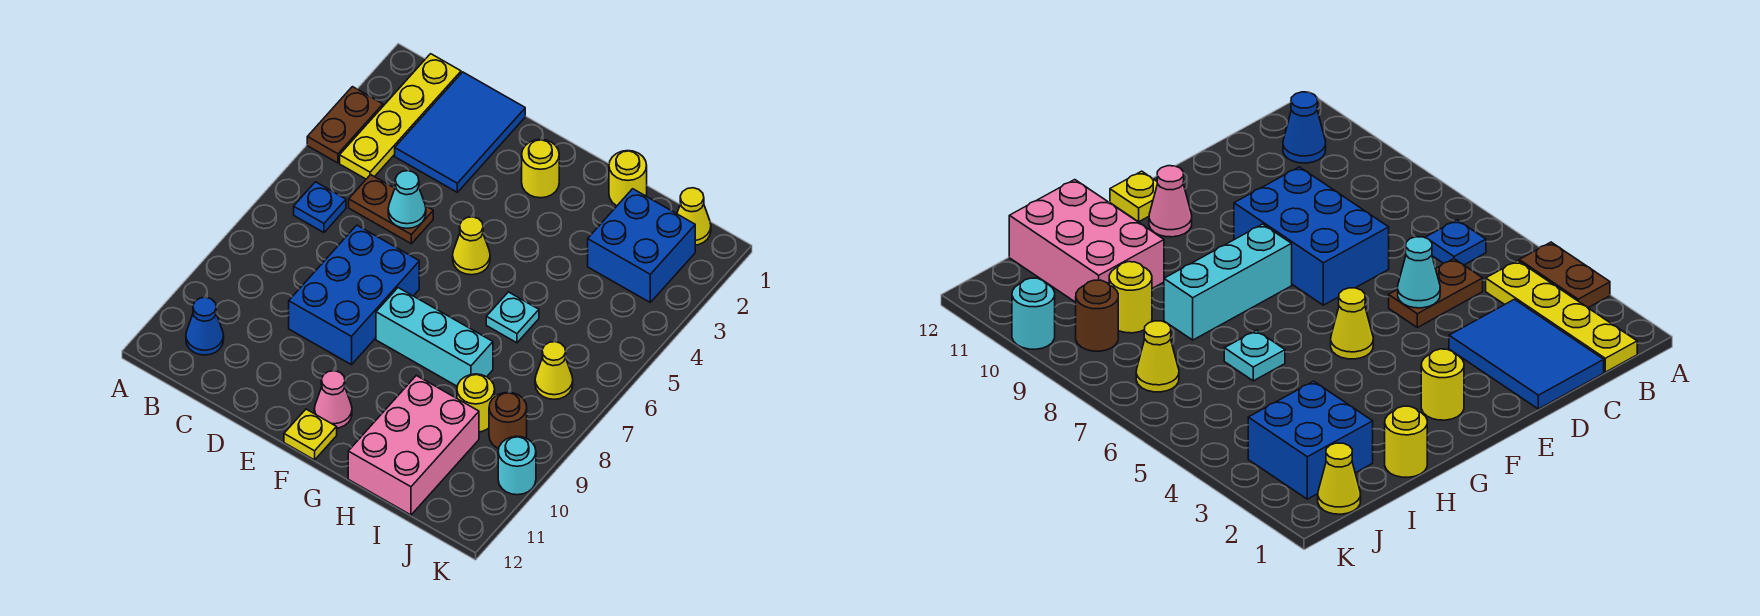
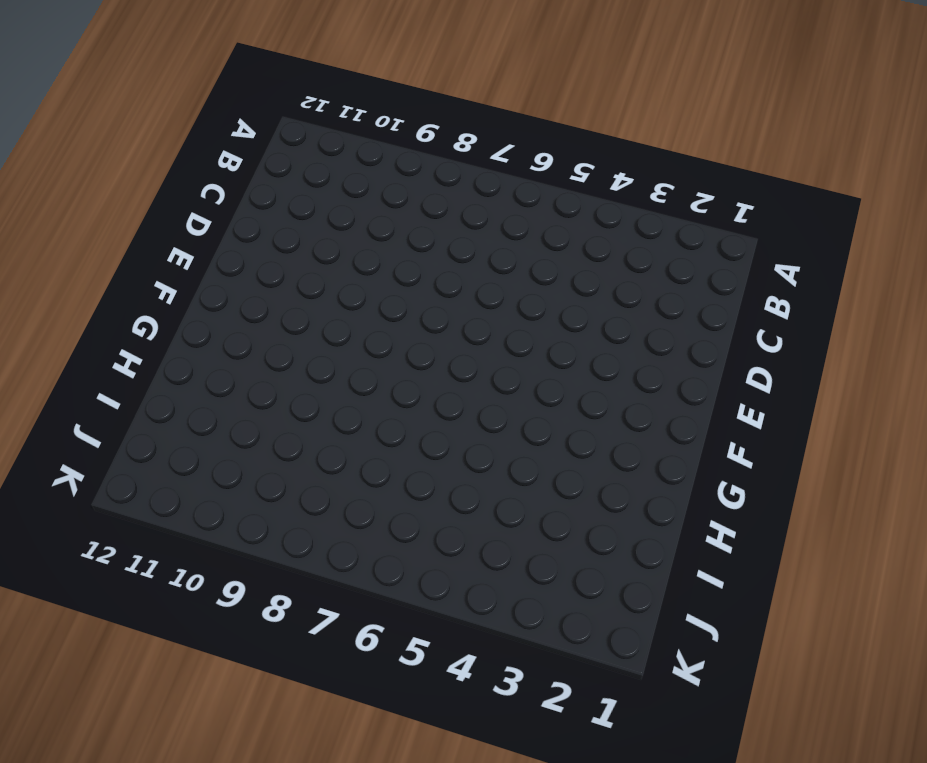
none -> brown 1x2 plate [307,87,383,163]
none -> yellow 1x4 plate [340,54,461,179]
none -> blue 1x1 plate [294,182,346,233]

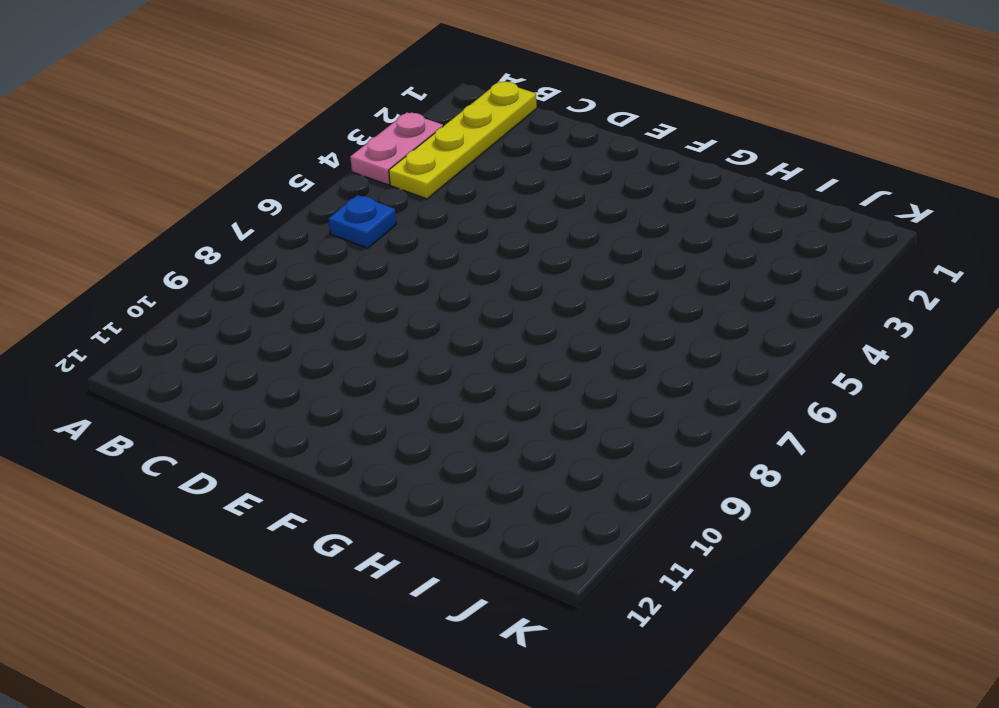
pink 1x2 plate [350,112,443,185] -> brown 1x2 plate [307,87,383,163]
none -> blue 1x1 cone [186,297,224,355]
none -> blue 2x3 tile [395,72,525,192]
none -> brown 1x2 plate [349,175,433,244]

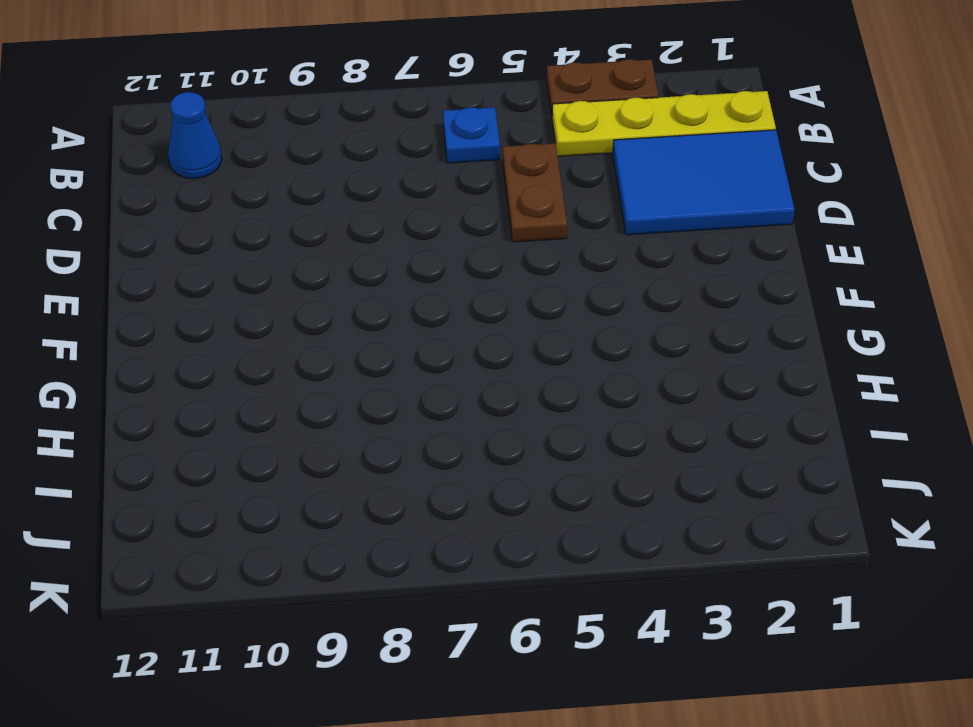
none -> blue 2x3 brick [289,225,419,365]
none -> yellow 1x1 round brick [522,139,559,198]
none -> yellow 1x1 cone [453,217,490,275]

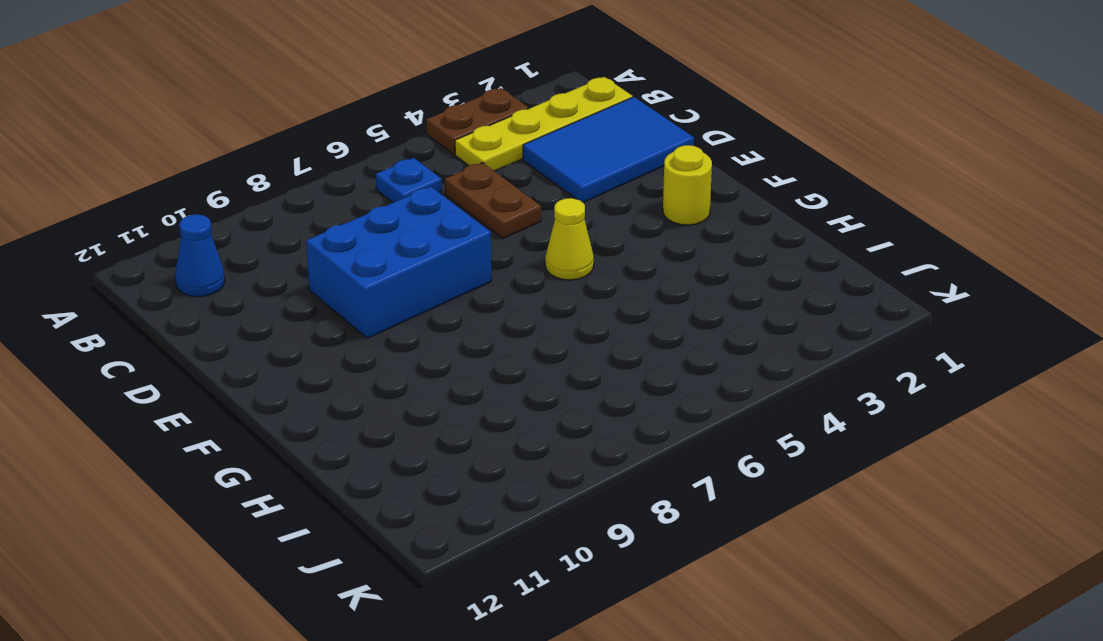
none -> cyan 1x3 brick [376,288,493,386]
none -> pink 1x1 cone [314,371,352,428]
none -> yellow 1x1 plate [284,409,337,460]

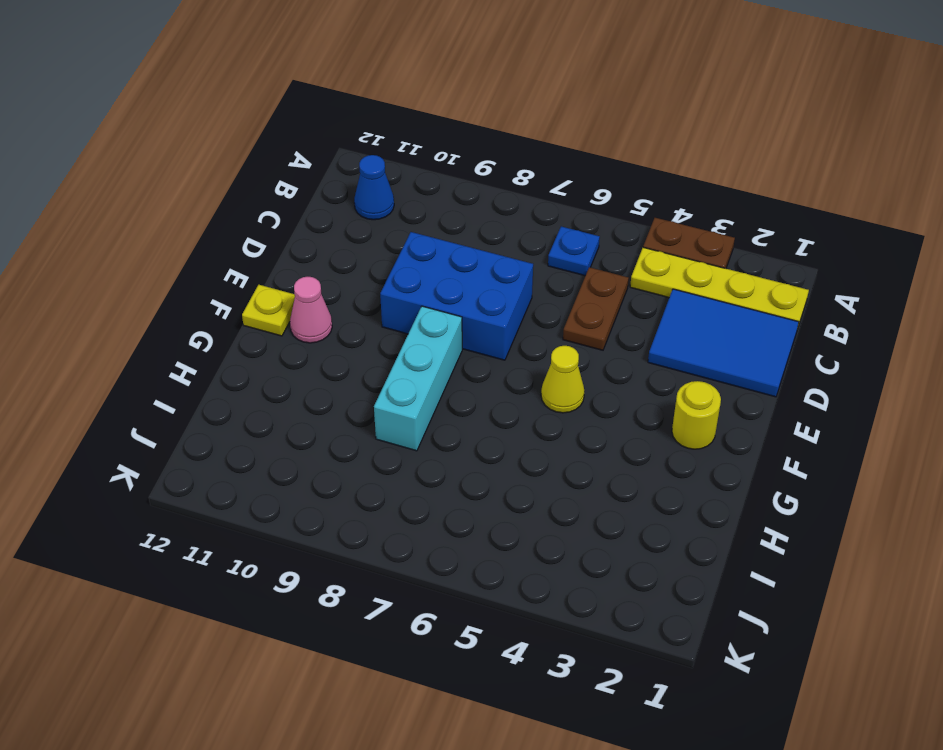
none -> yellow 1x1 round brick [609,151,647,206]
none -> cyan 1x1 plate [486,292,539,343]
none -> pink 2x3 brick [348,376,479,515]

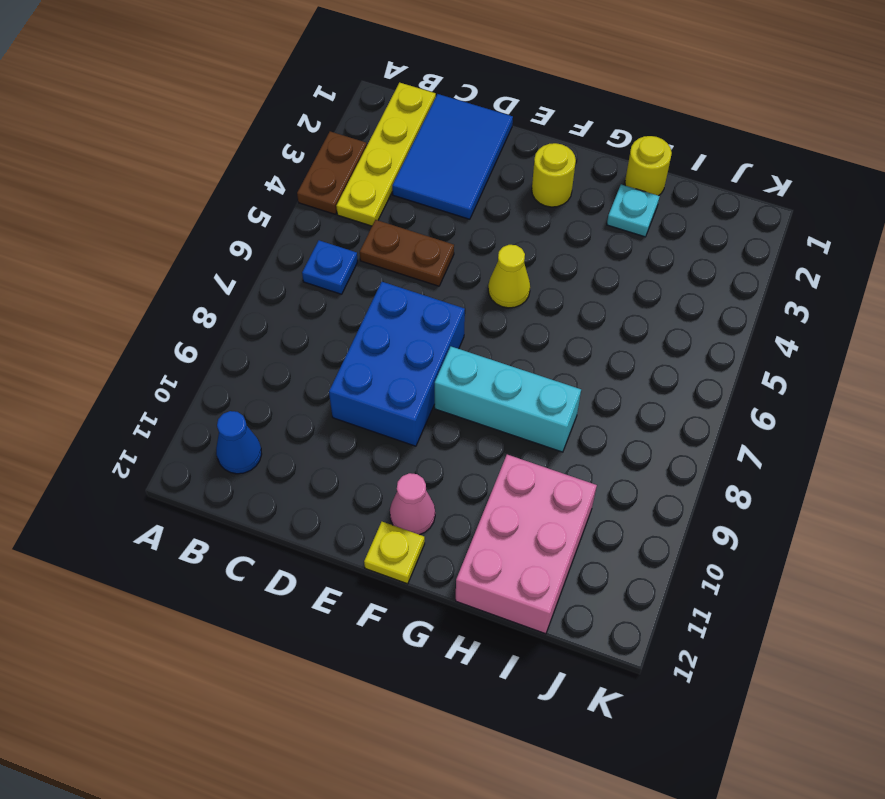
cyan 1x1 plate [607,184,660,237] -> cyan 1x1 plate moved to [486,292,539,343]
none -> blue 2x2 brick [588,189,695,302]
none -> yellow 1x1 round brick [457,374,495,432]
none -> yellow 1x1 cone [677,188,711,245]

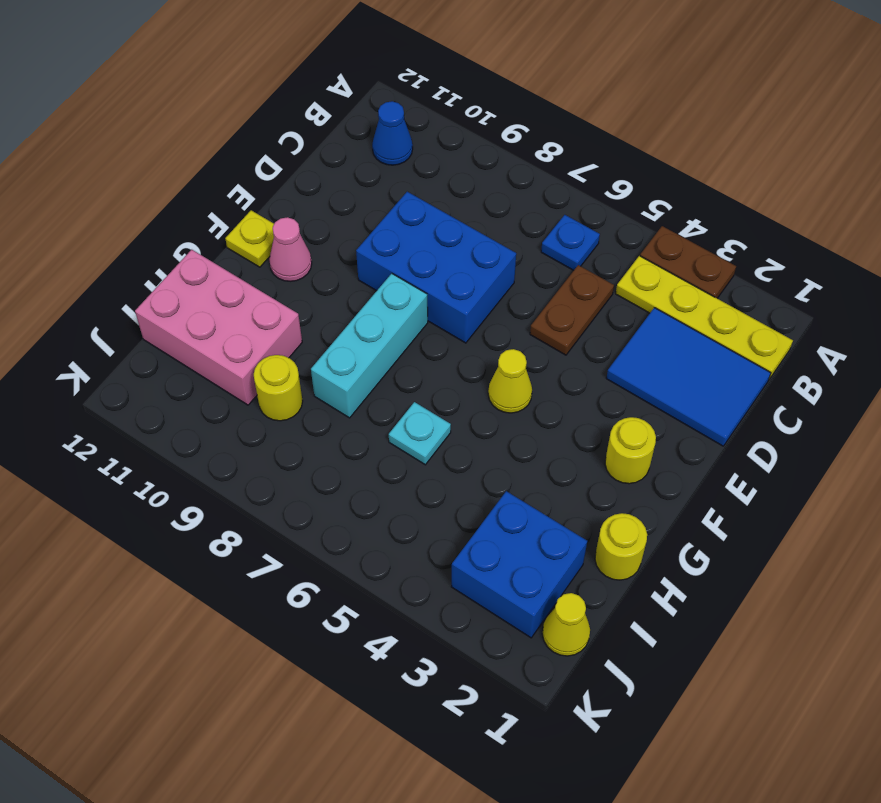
none -> yellow 1x1 cone [535,342,573,399]
none -> brown 1x1 round brick [489,392,527,449]
none -> cyan 1x1 round brick [498,436,536,495]

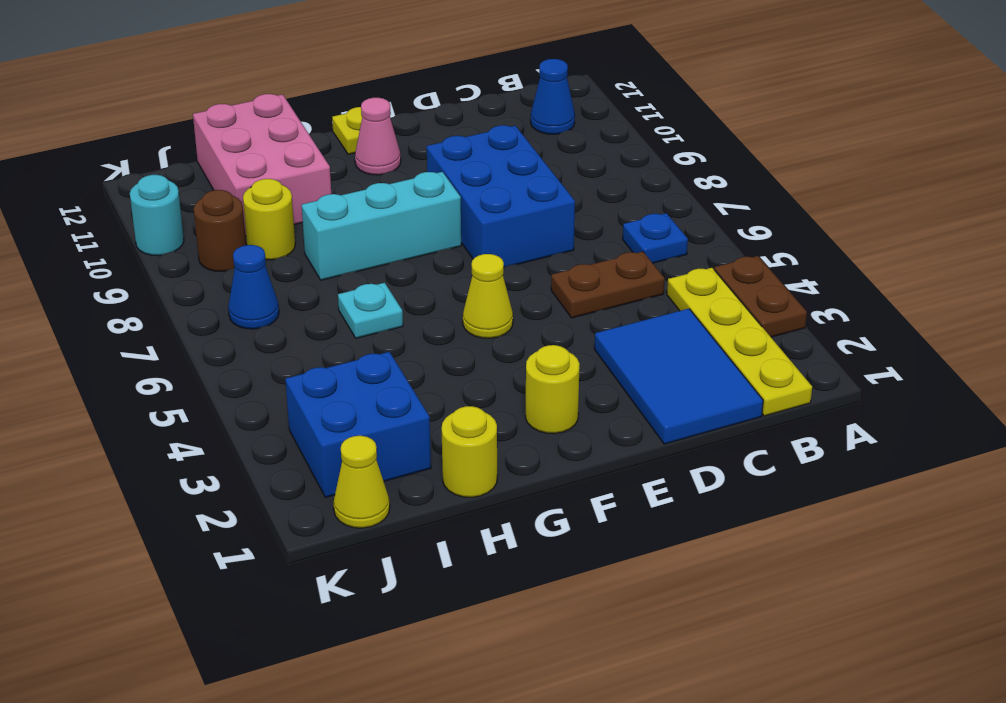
blue 1x1 cone [228,245,279,329] -> yellow 1x1 cone [535,342,573,399]
none -> cyan 1x1 cone [388,171,426,228]

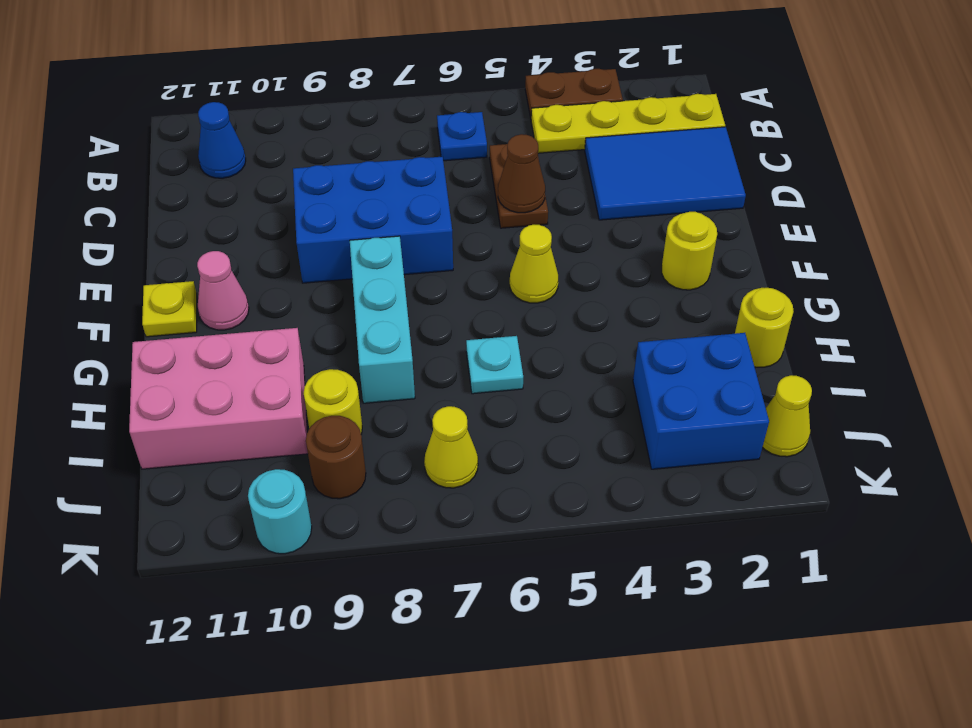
brown 1x1 cone [498,134,545,213] -> cyan 1x1 cone [388,171,426,228]

